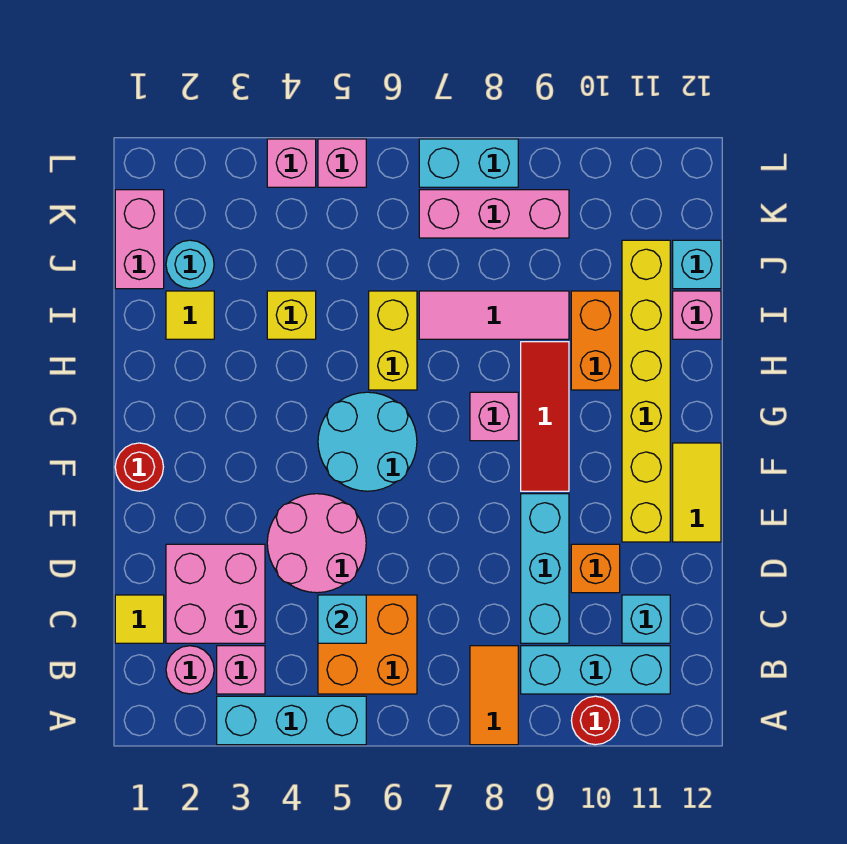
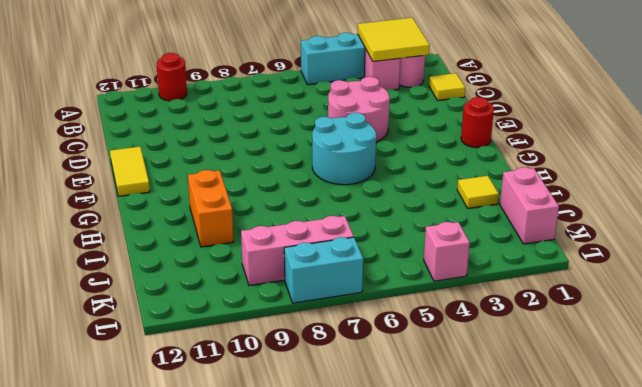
yellow 2x2 tile [358,18,430,62] -> none
none -> orange 1x2 tile [470,646,518,745]
none -> orange 2x2 brick [318,595,417,694]
none -> cyan 1x3 brick [521,646,670,694]
none -> pink 2x2 brick [166,544,265,643]

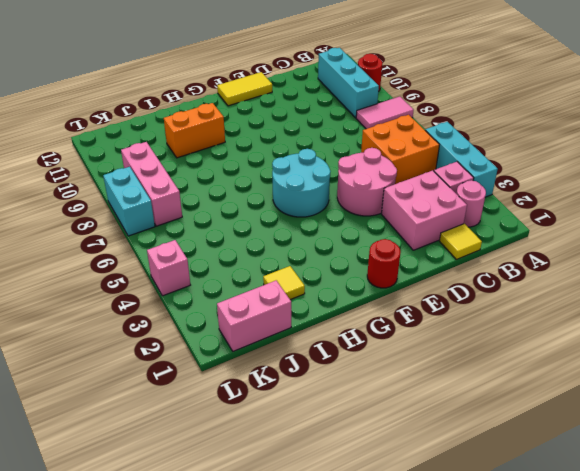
pink 1x2 tile [356,97,414,129] -> orange 1x2 tile [470,646,518,745]
none -> cyan 1x3 brick [521,494,569,643]
none -> cyan 1x1 brick [622,595,670,643]
none -> orange 1x1 brick [571,544,620,593]
none -> yellow 1x6 brick [622,240,670,542]

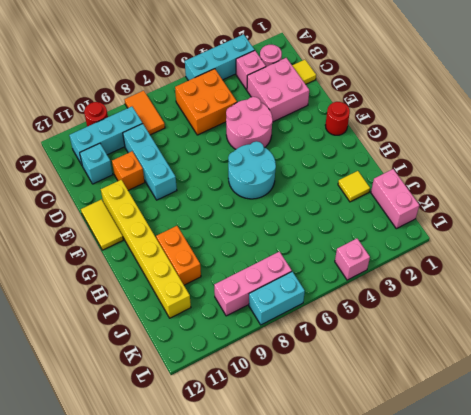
none -> red 1x3 tile [521,342,569,491]
none -> pink 1x1 brick [470,392,518,441]
none -> yellow 1x2 brick [369,291,417,390]
none -> yellow 1x1 brick [267,291,316,339]

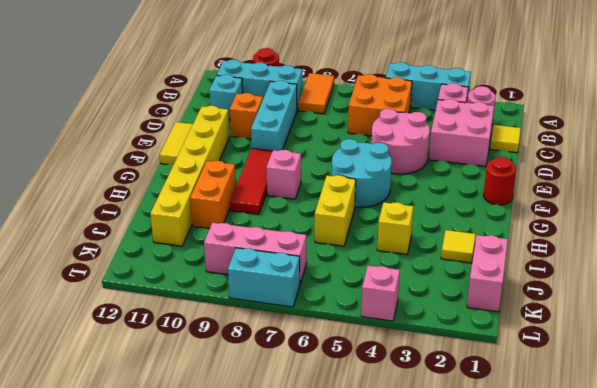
none -> pink 1x3 tile [419,291,569,339]
none -> pink 1x1 brick [673,291,721,339]
none -> cyan 1x1 round brick [166,240,214,288]
none -> cyan 1x1 brick [673,240,721,289]

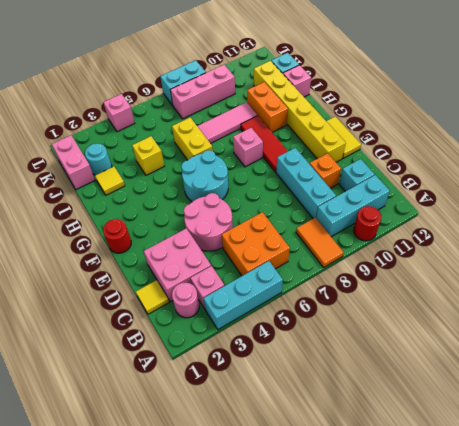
none -> pink 1x1 brick [318,139,366,187]
none -> cyan 1x1 brick [318,595,366,643]

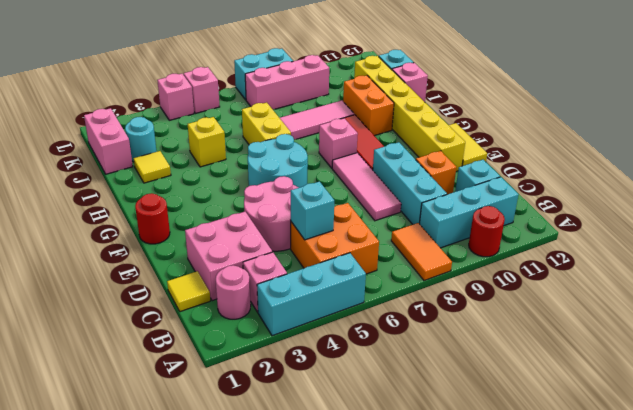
pink 1x3 tile [332,153,401,221] -> none

